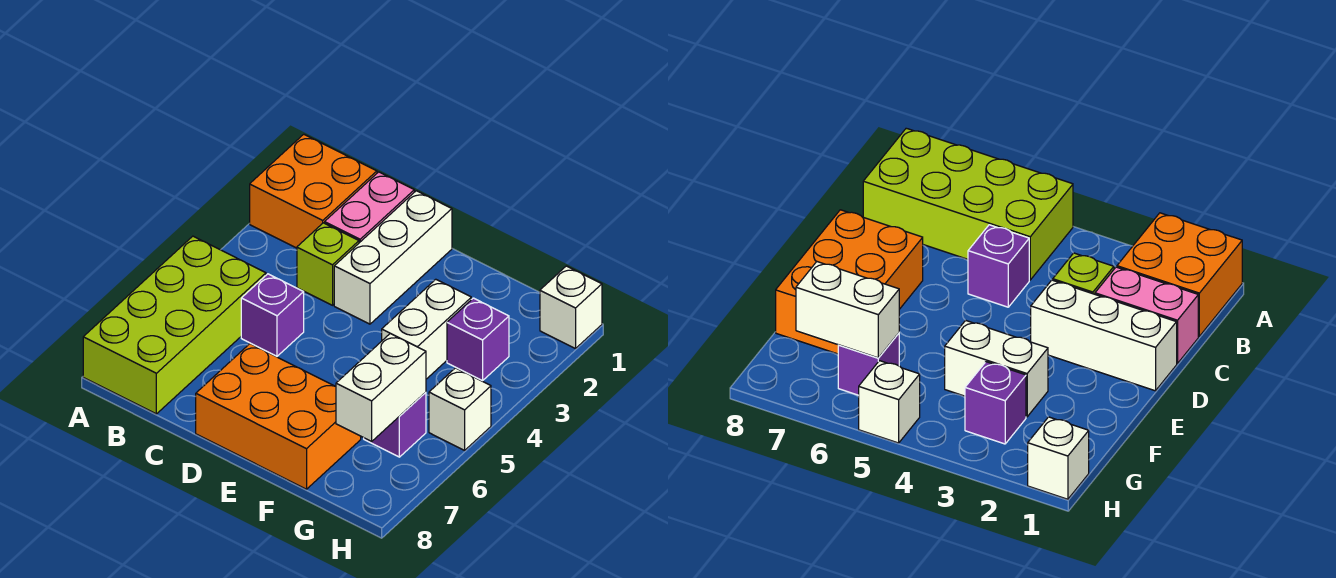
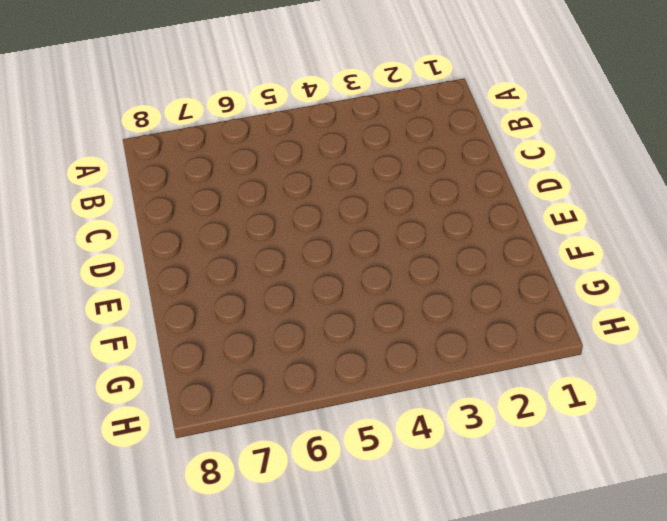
none -> orange 2x2 brick [250,134,377,248]
none -> lime 2x4 brick [83,236,266,414]
none -> pink 1x2 brick [325,172,414,243]

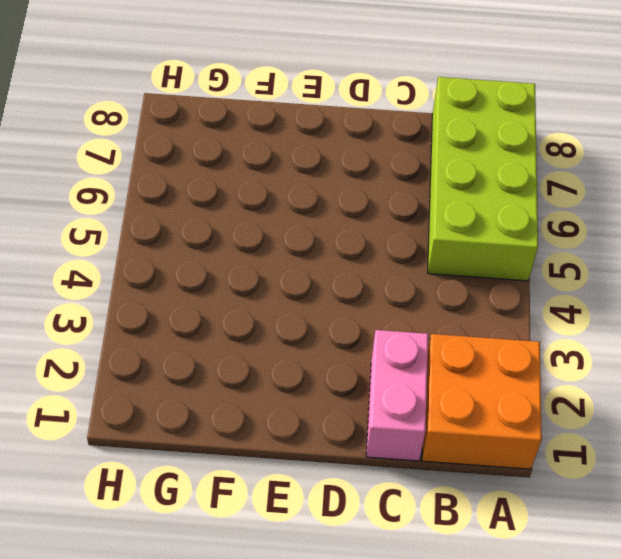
none -> lime 1x1 brick [297,223,359,305]
none -> purple 1x1 brick [241,274,304,356]
none -> white 1x3 brick [334,191,452,324]

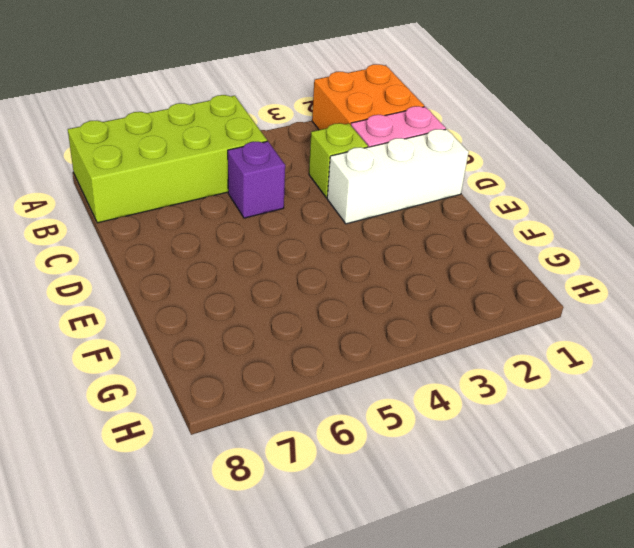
none -> orange 2x3 brick [196,344,361,489]
none -> white 1x2 brick [382,279,471,379]
none -> purple 1x1 brick [447,298,509,381]

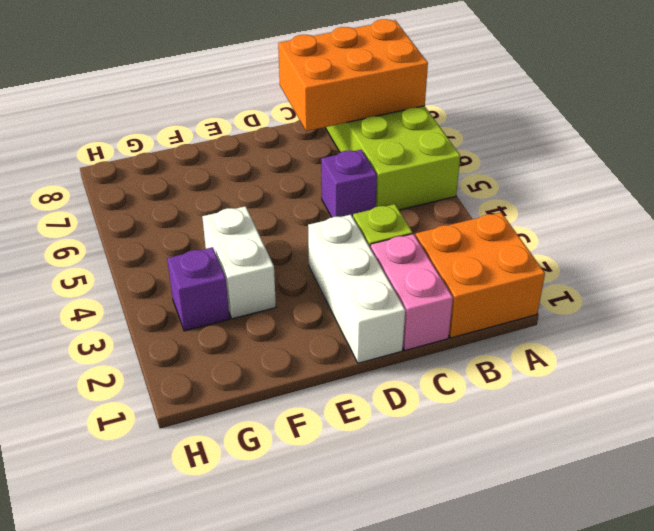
orange 2x3 brick [278,19,428,131] -> orange 2x3 brick moved to [196,344,361,489]
none -> purple 1x1 brick [364,392,426,457]
none -> white 1x1 brick [540,266,602,349]
none -> white 1x1 brick [429,368,491,450]

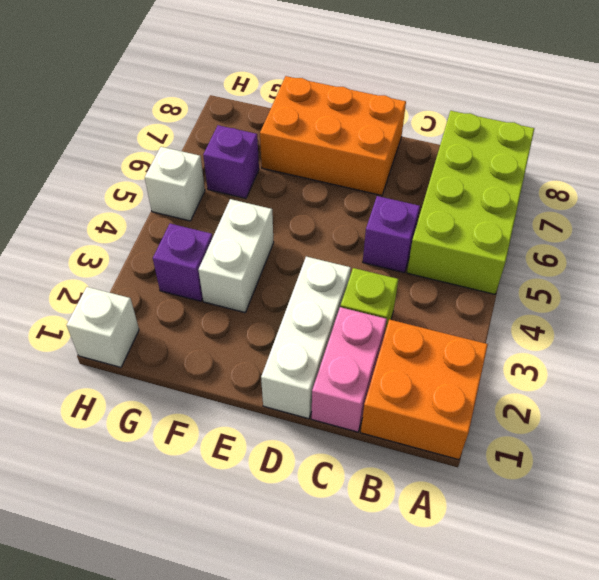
none -> white 1x2 brick [336,334,426,441]

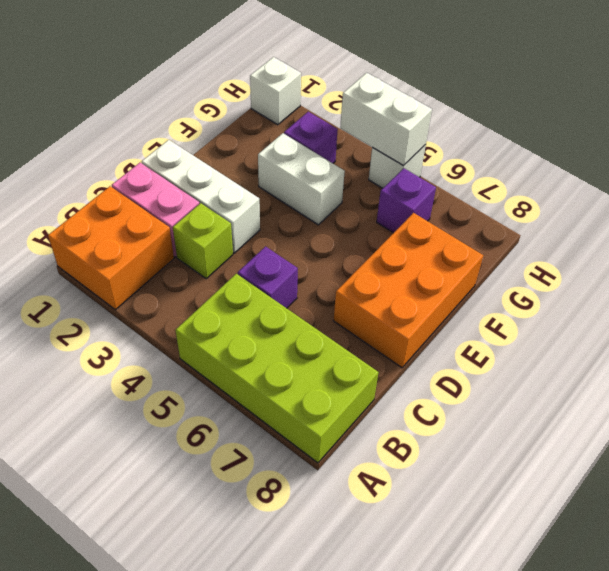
white 1x2 brick [340,73,432,166] -> white 1x2 brick moved to [336,334,426,441]

